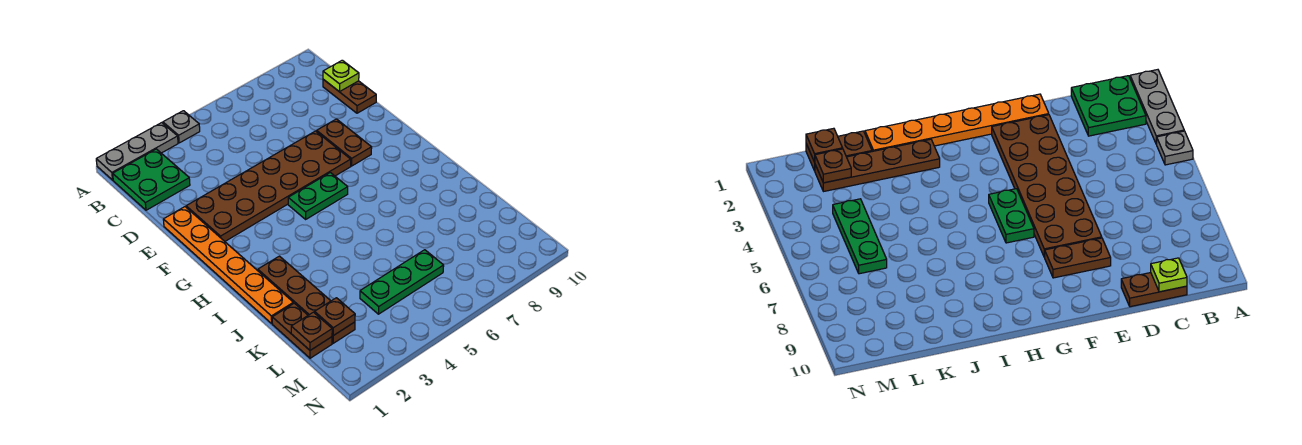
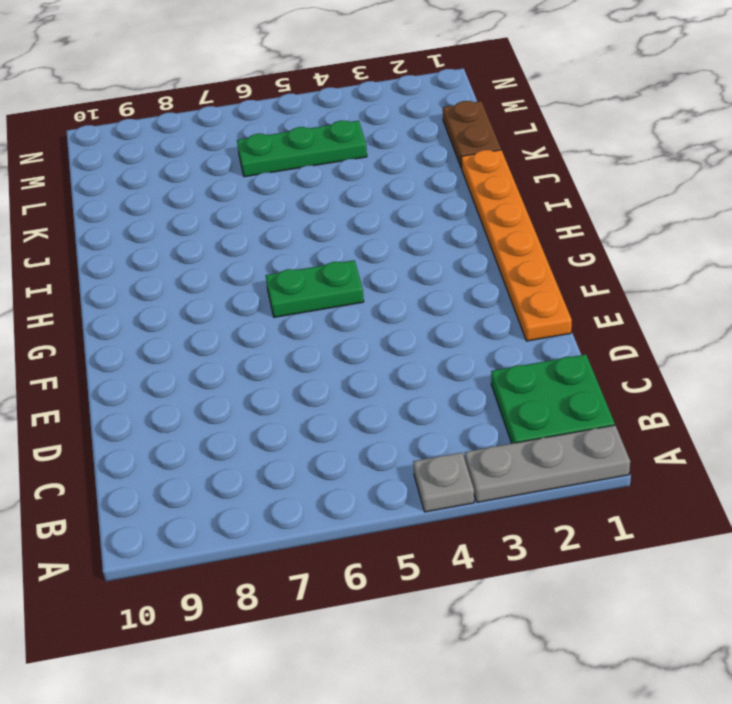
none -> brown 1x2 plate [323,79,376,113]
none -> brown 2x6 plate [186,131,351,241]
none -> brown 1x2 plate [317,119,372,166]

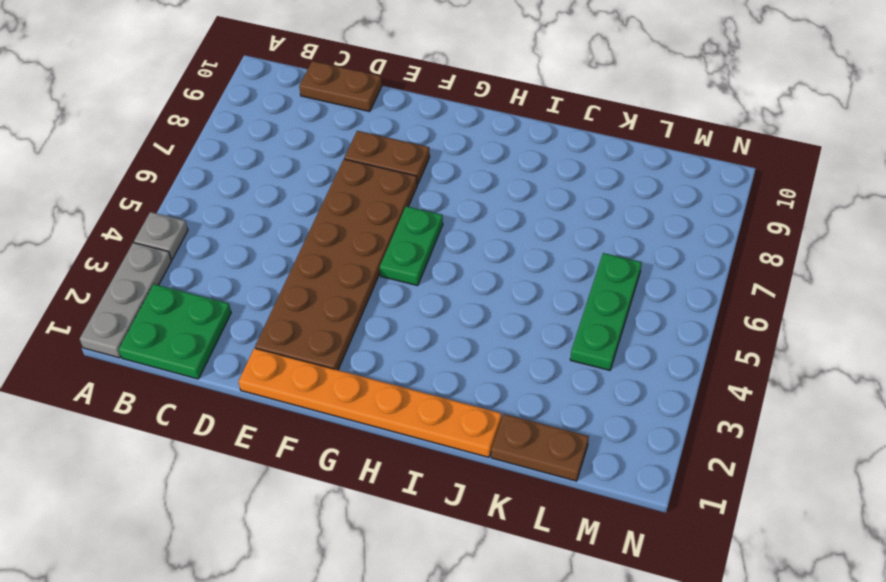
none -> brown 1x4 plate [258,256,355,343]
none -> lime 1x1 plate [323,60,359,92]
none -> brown 1x1 plate [291,312,332,350]

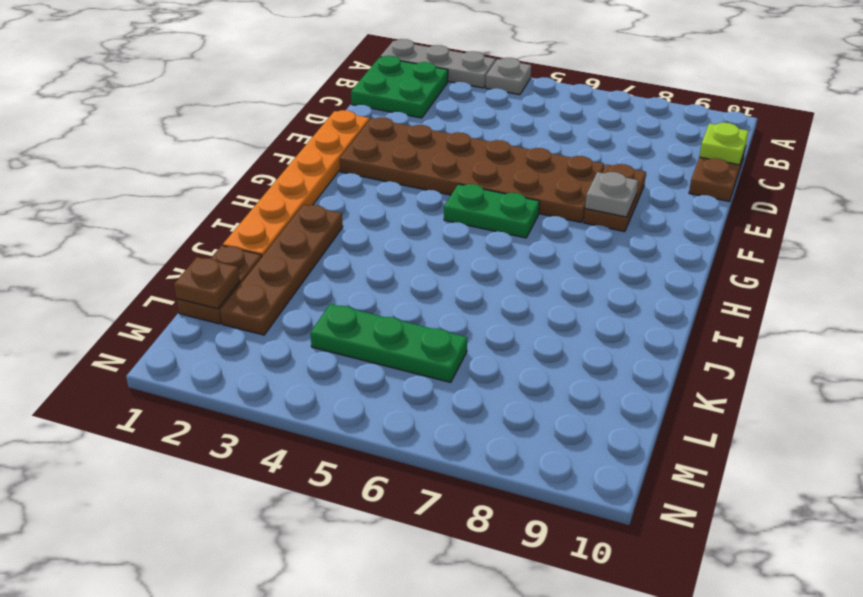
grey 1x1 plate [585,172,638,217] -> none
none -> brown 1x1 plate [315,298,355,336]

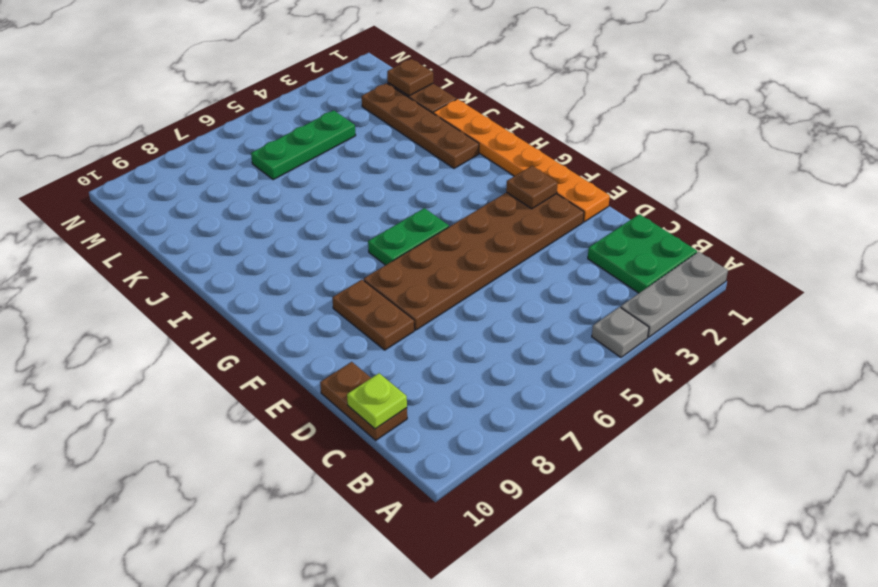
brown 1x1 plate [506,166,558,209] -> brown 1x1 plate moved to [315,298,355,336]

